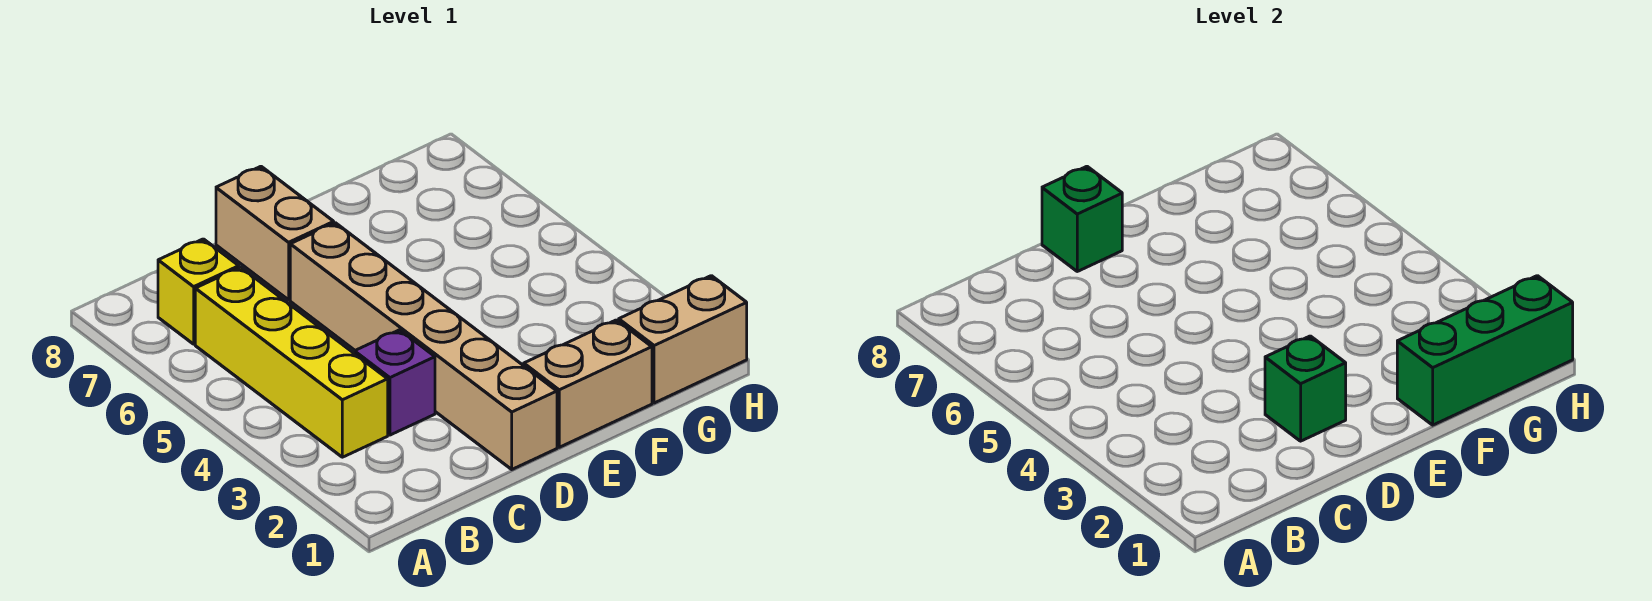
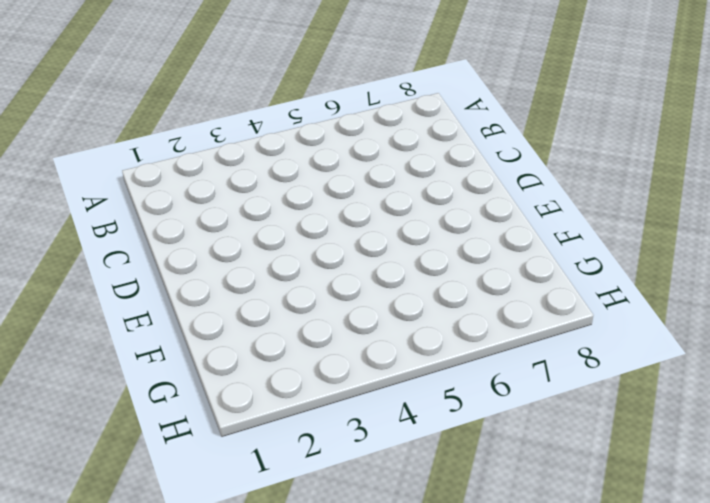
none -> yellow 1x4 brick [195,267,388,457]
none -> yellow 1x1 brick [158,239,239,344]

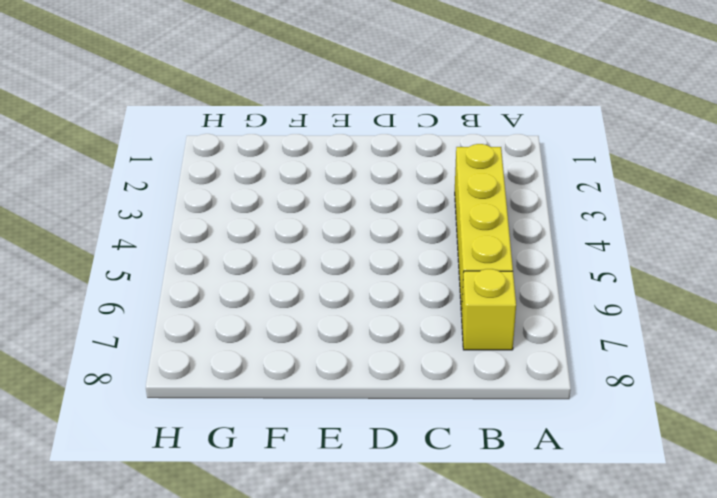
none -> purple 1x1 brick [354,330,435,435]
none -> tan 1x6 brick [290,223,557,469]

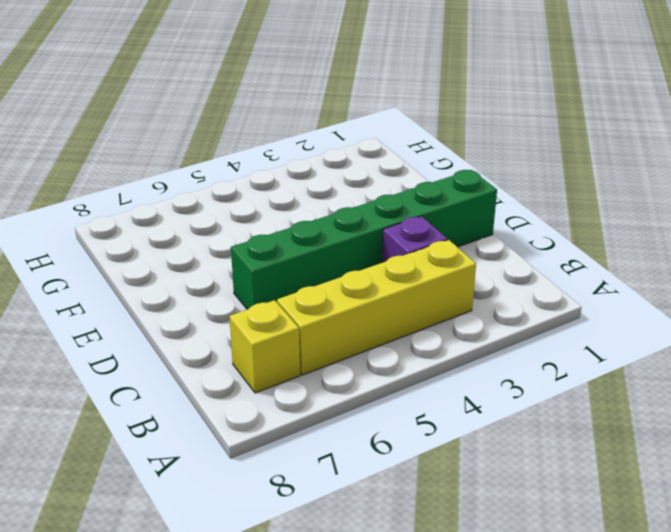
green 1x6 brick [231,170,497,309] -> tan 1x6 brick [290,223,557,469]
none -> tan 1x2 brick [216,166,334,300]
none -> tan 1x2 brick [524,320,652,447]

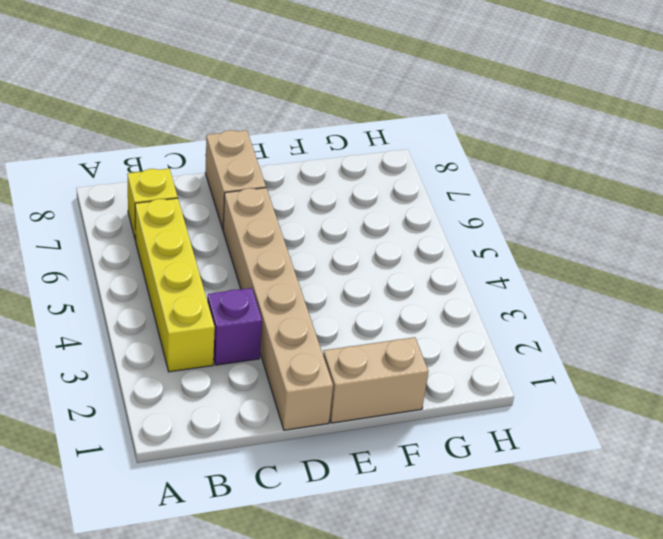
none -> tan 1x2 brick [619,276,747,403]
none -> green 1x1 brick [1265,336,1346,441]

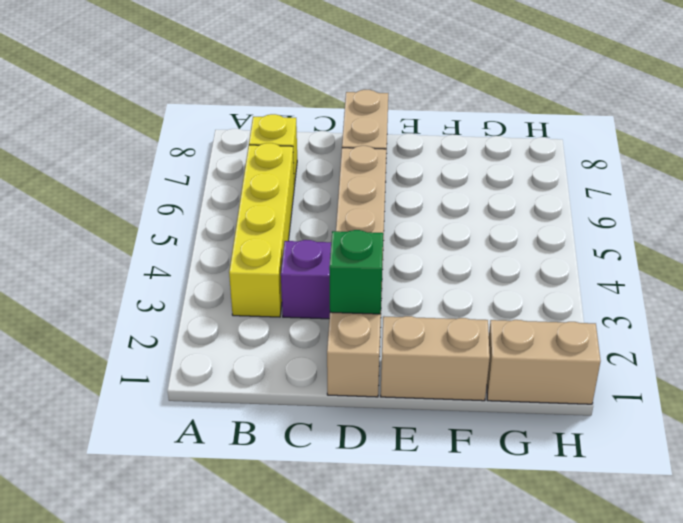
none -> green 1x1 brick [1042,166,1122,271]
none -> green 1x3 brick [1397,276,1573,425]

